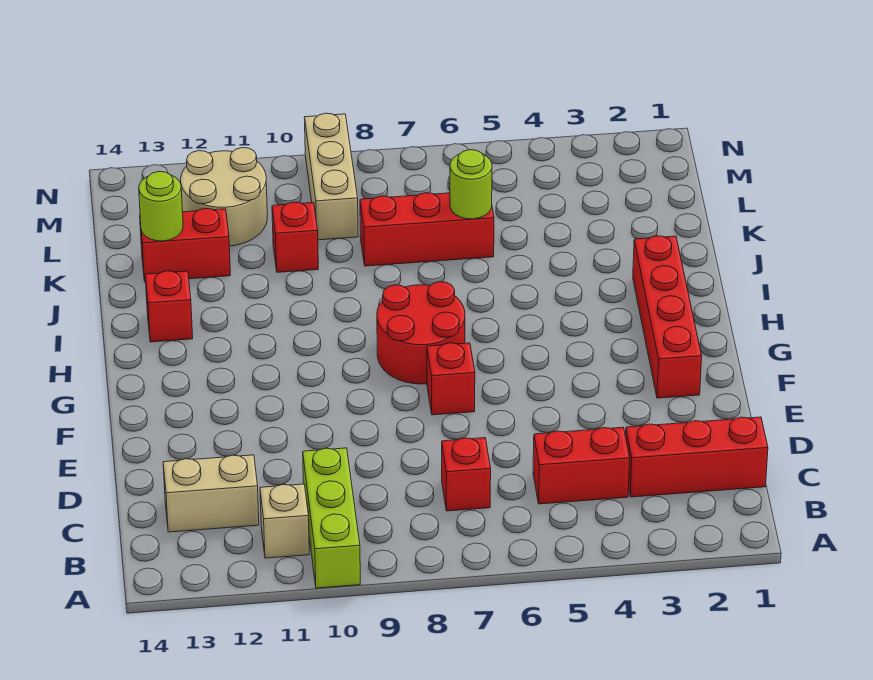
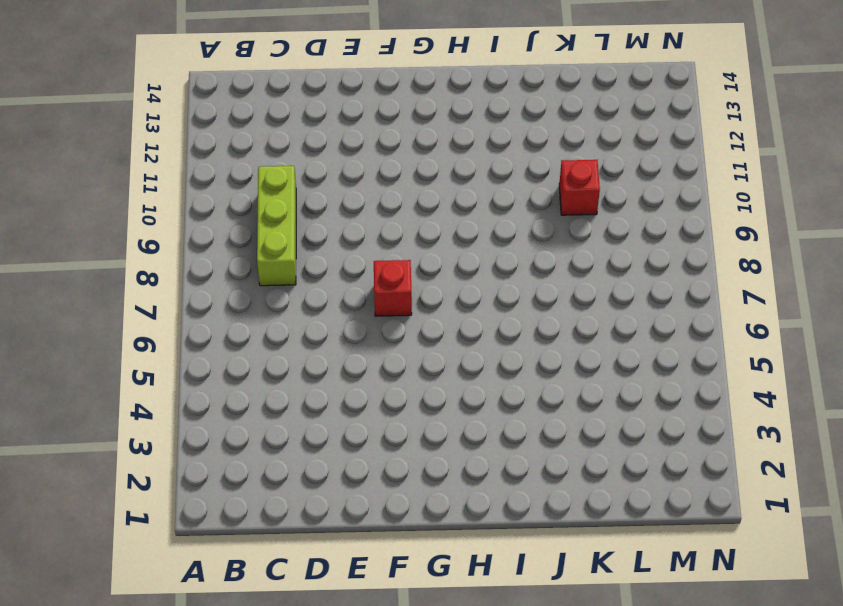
lime 1x3 brick [257,166,296,286] -> lime 1x3 brick turned to [303,448,360,588]
none -> tan 1x1 brick [260,484,309,558]
none -> red 1x3 brick [626,417,768,497]
none -> red 1x2 brick [533,427,630,504]

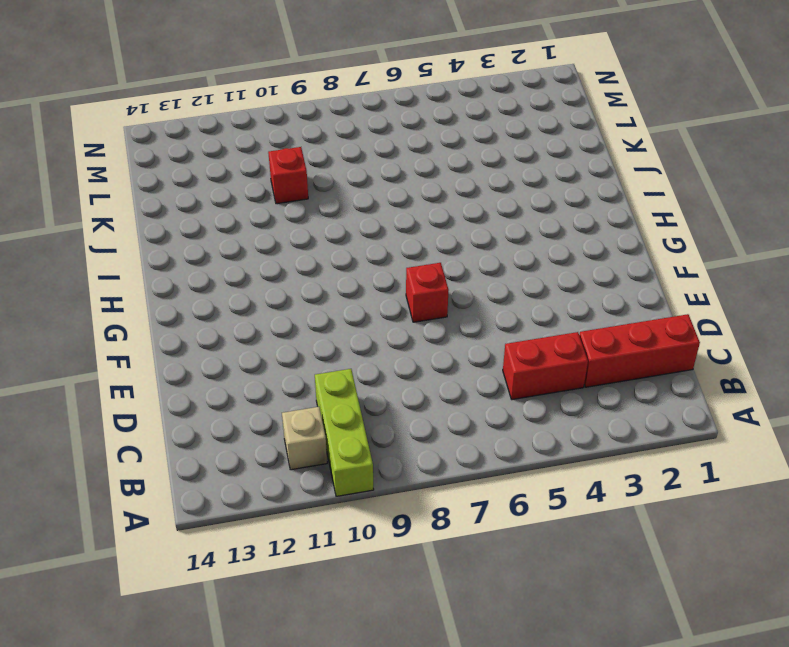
none -> red 1x1 brick [442,438,491,511]
none -> tan 1x2 brick [163,455,259,532]
none -> red 1x4 brick [633,236,702,398]

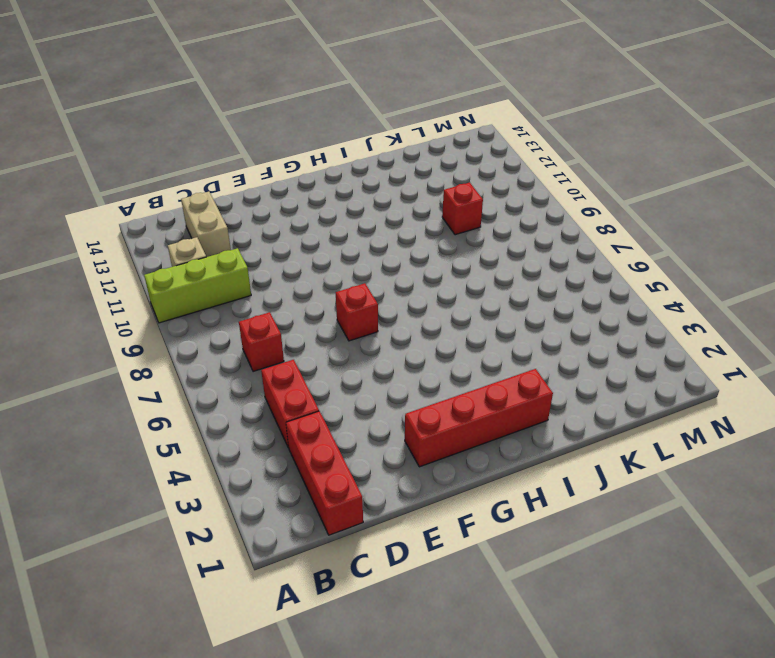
none -> red 2x2 round brick [377,282,465,384]
none -> red 1x1 brick [145,271,193,342]
none -> red 1x3 brick [360,193,494,266]

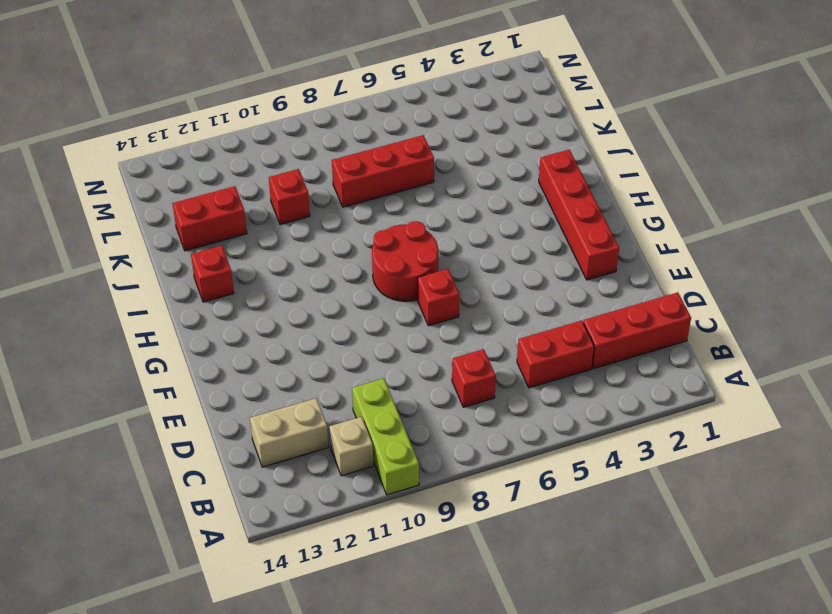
none -> tan 1x3 brick [304,113,358,240]
none -> tan 2x2 round brick [181,148,267,246]
none -> lime 1x1 round brick [450,150,492,219]

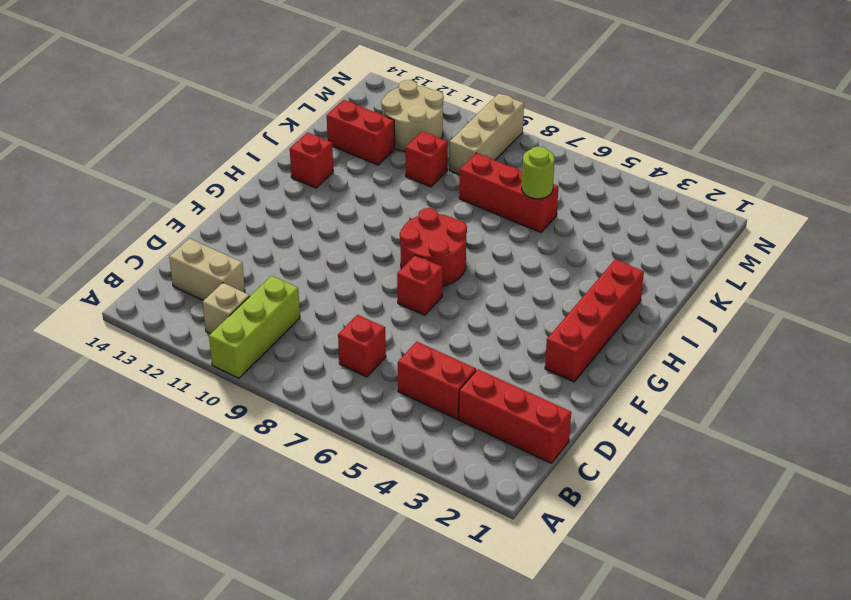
none -> lime 1x1 round brick [139,172,183,241]

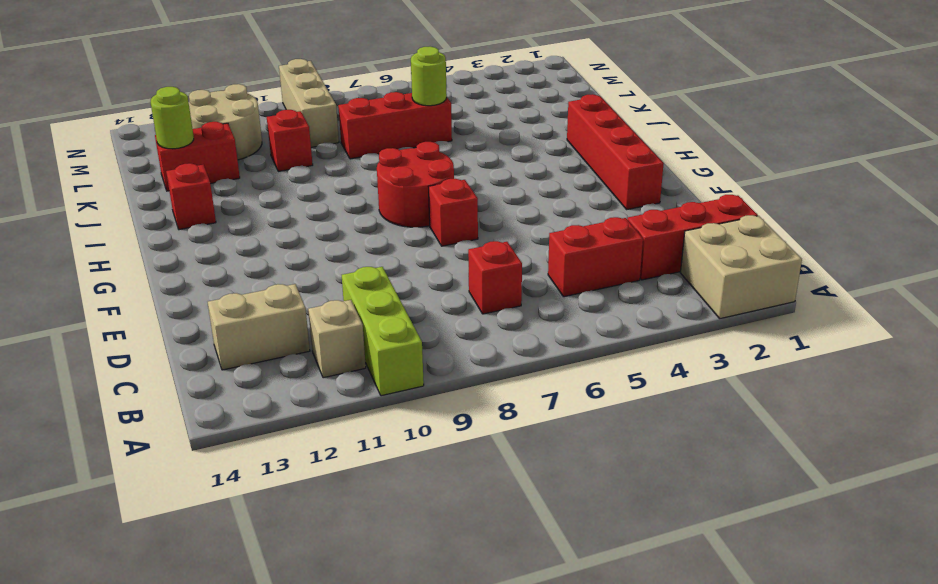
tan 2x2 brick [680,215,802,319] -> none

